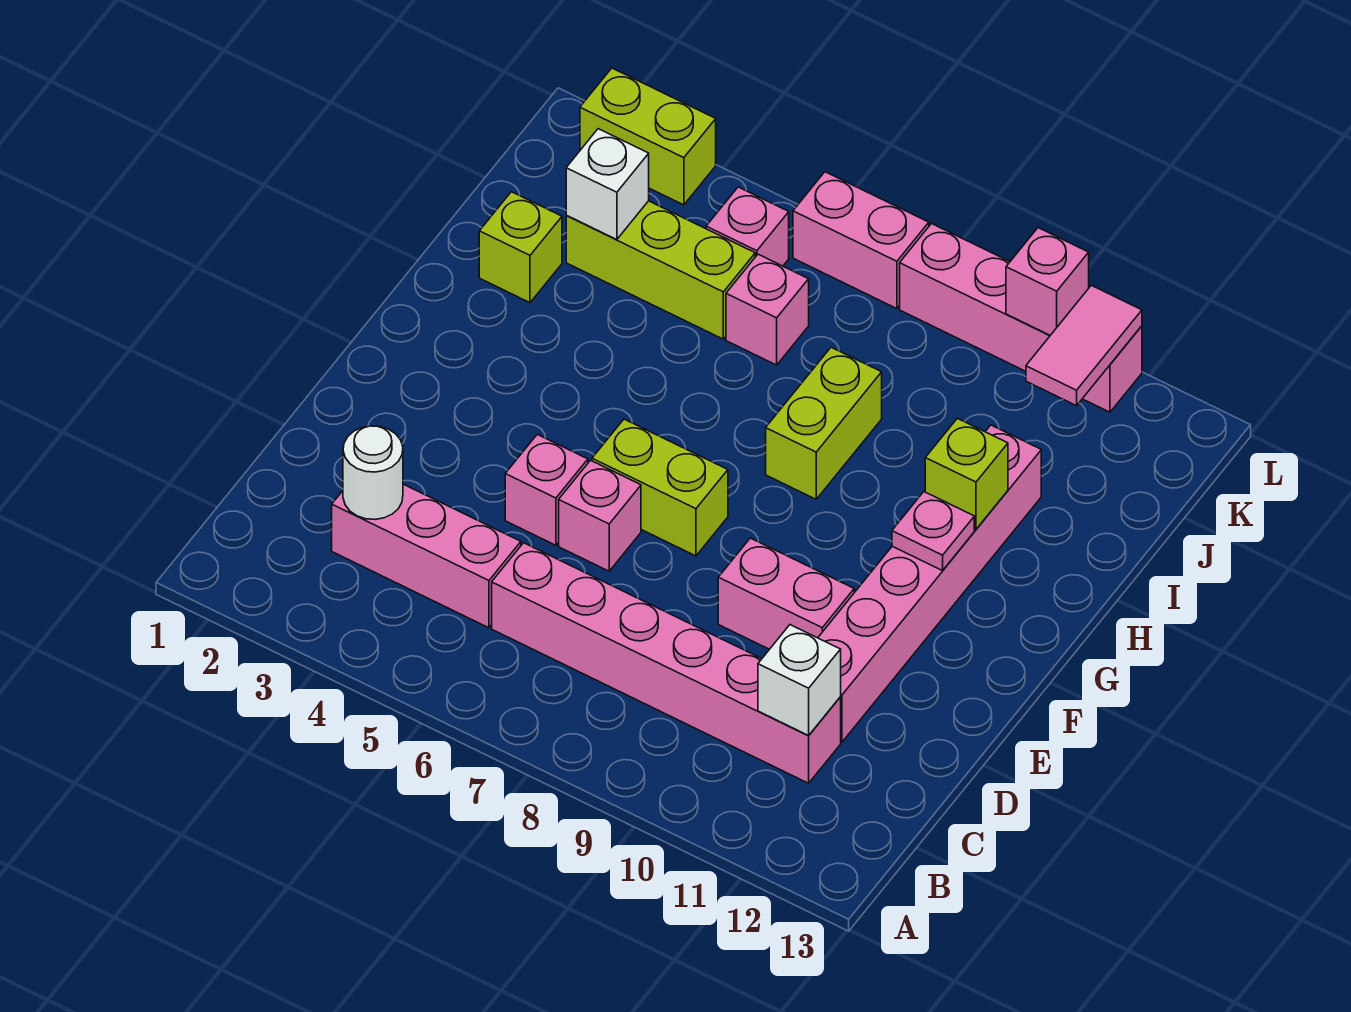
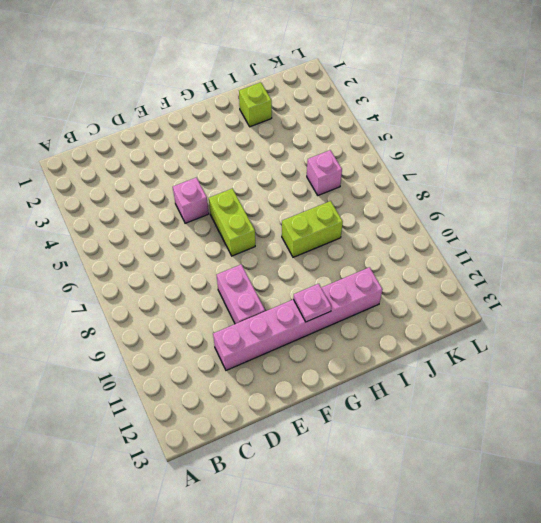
none -> pink 1x3 brick [332,484,521,628]
none -> pink 1x6 brick [492,543,841,783]
none -> pink 1x1 brick [559,460,641,571]

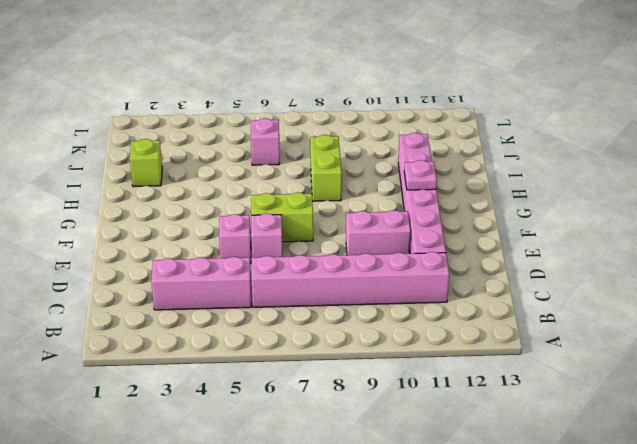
none -> lime 1x3 brick [566,201,755,339]
none -> pink 1x1 brick [706,187,789,266]
none -> lime 1x2 brick [580,68,716,205]

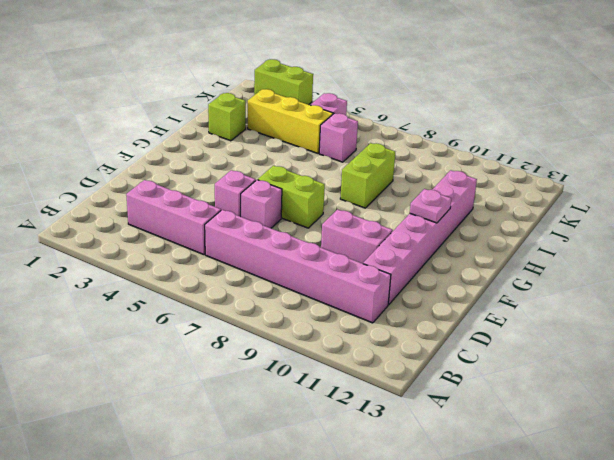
yellow 1x3 brick [248,89,333,153] -> lime 1x3 brick [566,201,755,339]
none -> pink 1x2 brick [793,172,929,309]
none -> pink 1x4 brick [900,224,1142,412]
none -> white 1x1 round brick [343,426,403,519]

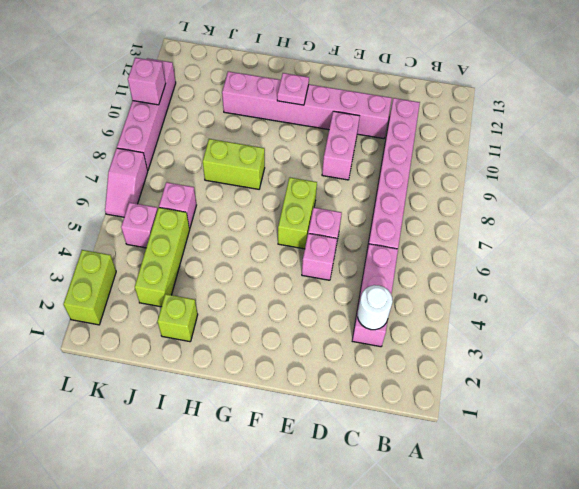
pink 1x2 slope [105,148,148,217] -> pink 1x2 brick [793,172,929,309]
none -> white 1x1 brick [758,625,841,735]
none -> lime 1x1 brick [925,418,1008,529]
none -> white 1x1 brick [566,129,649,240]

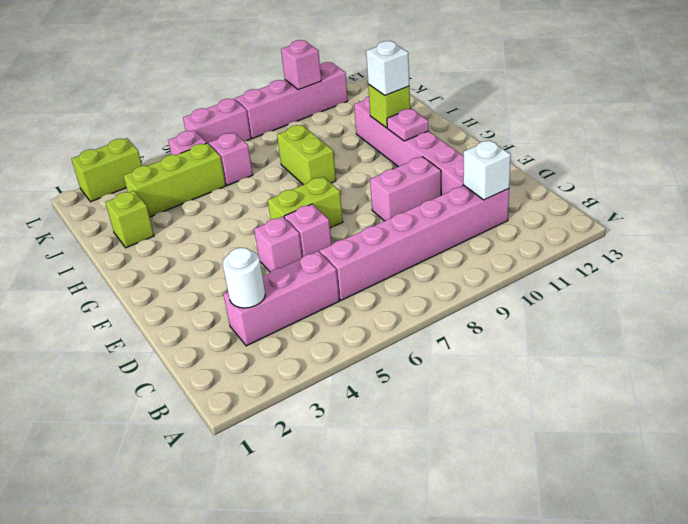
white 1x1 brick [366,41,409,95] -> white 1x1 brick moved to [566,129,649,240]
none -> pink 1x2 tile [1026,285,1142,406]

